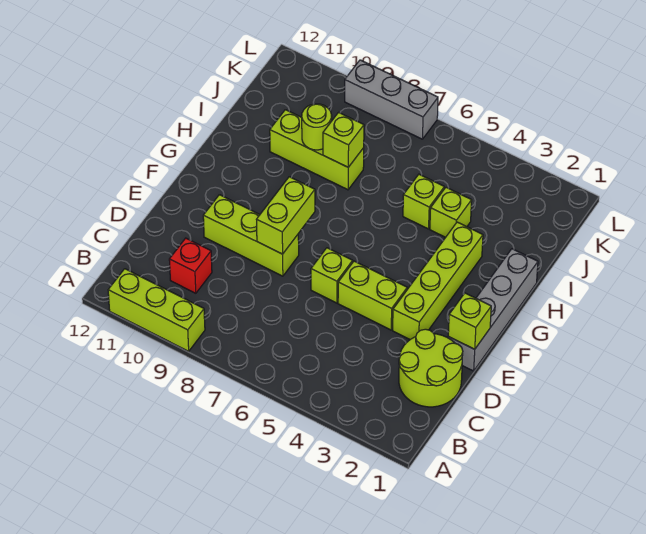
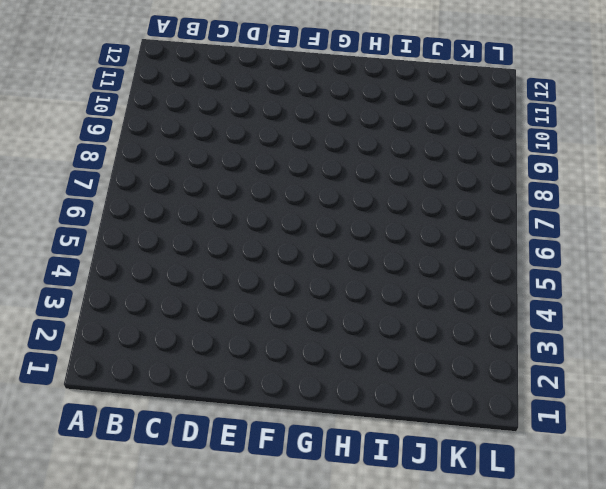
none -> lime 1x3 brick [108,269,205,351]
none -> lime 2x2 round brick [399,329,463,407]
none -> red 1x1 brick [169,238,212,293]

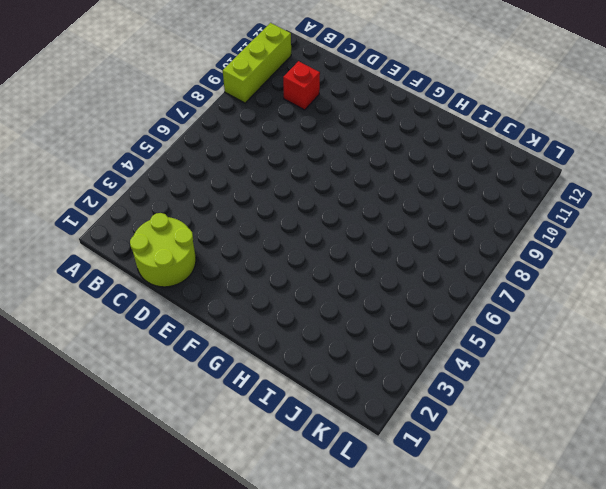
none -> grey 1x4 brick [448,249,538,371]
none -> lime 1x4 brick [393,222,483,339]
none -> lime 1x2 brick [338,261,407,330]

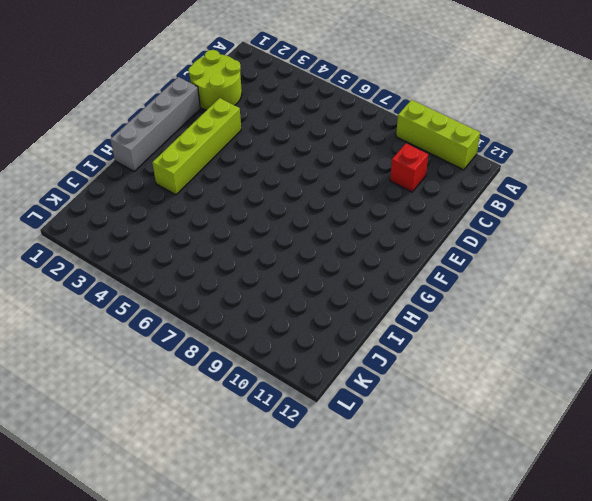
none -> lime 1x2 brick [338,261,407,330]
none -> lime 1x1 brick [311,248,353,303]
none -> lime 1x3 brick [203,195,299,276]

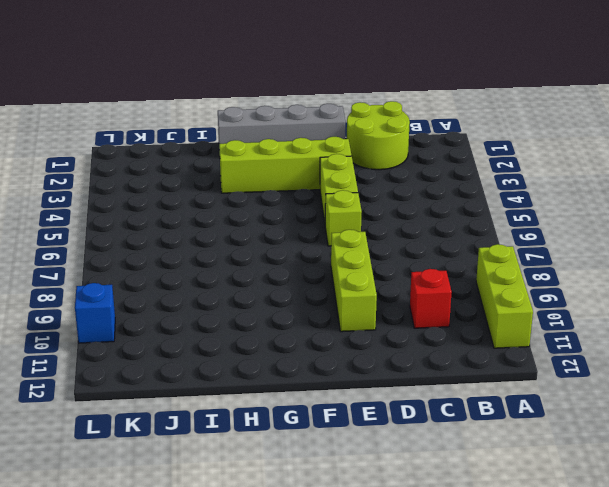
blue 1x1 brick [75,283,115,343] -> none
none -> lime 1x1 brick [430,187,472,237]
none -> lime 1x1 brick [403,174,444,229]
none -> lime 1x3 brick [270,110,364,190]

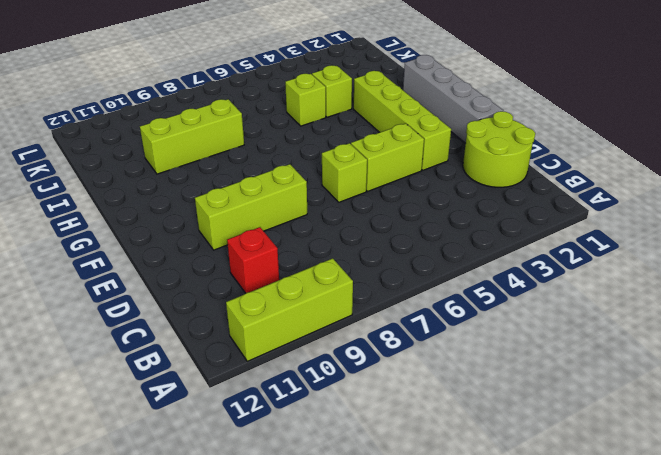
none -> grey 1x3 brick [345,60,438,139]
none -> lime 1x1 brick [448,293,491,349]
none -> lime 1x2 brick [257,177,315,254]

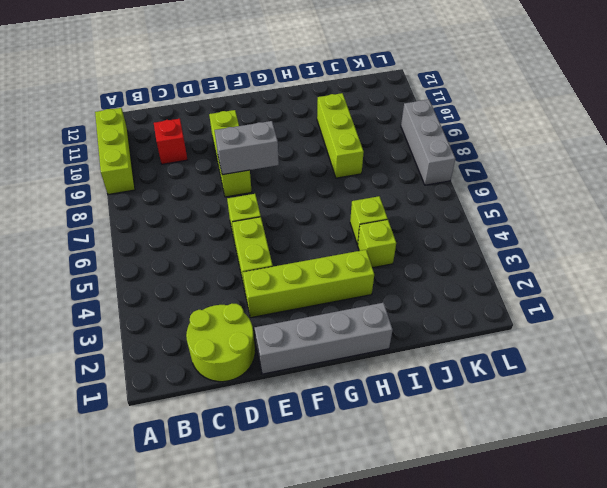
grey 1x2 brick [215,121,279,175] -> lime 1x2 brick [257,177,315,254]
none -> lime 1x1 brick [448,293,491,349]
none -> lime 1x1 brick [323,113,364,167]
none -> lime 1x1 round brick [302,104,332,150]

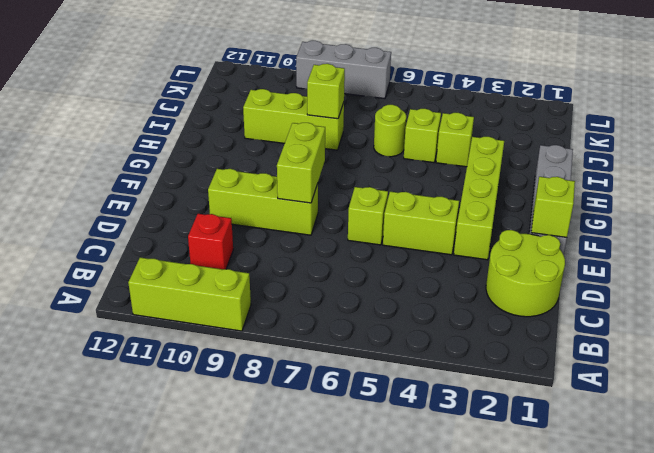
lime 1x1 round brick [374,105,406,157] -> lime 1x1 round brick moved to [302,104,332,150]

